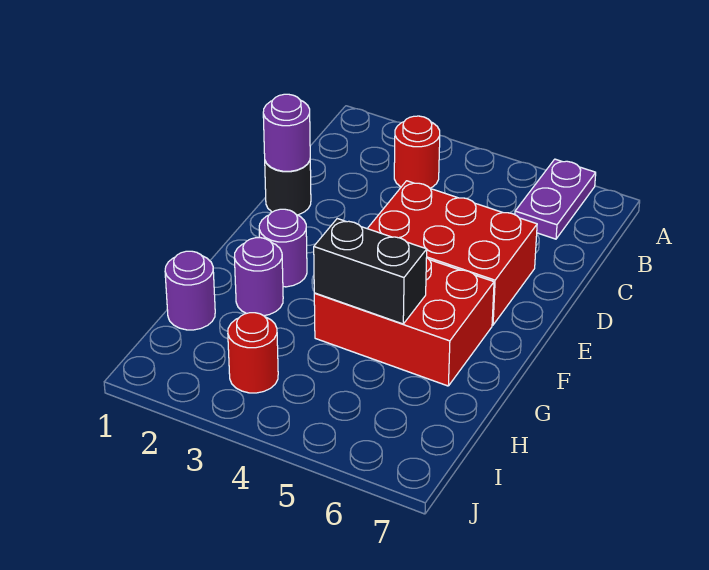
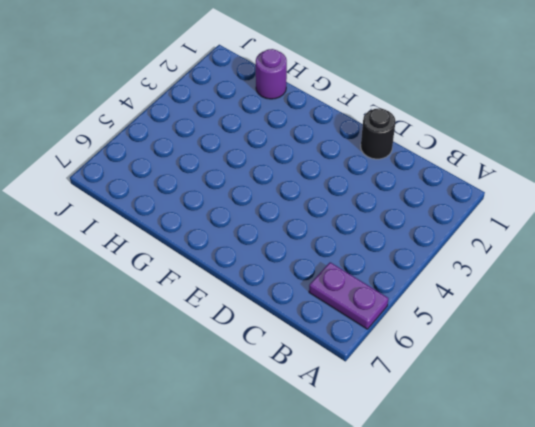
none -> red 1x1 round brick [394,116,440,188]
none -> red 2x3 brick [367,181,537,325]

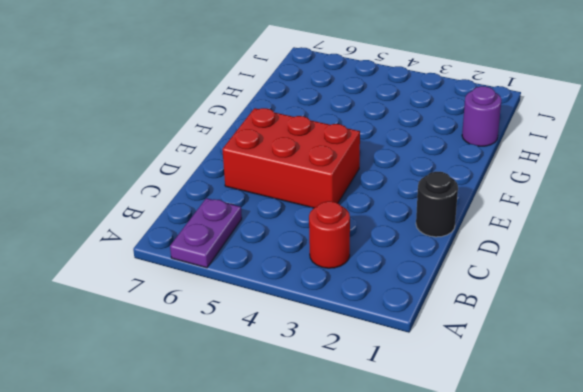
none -> purple 1x1 round brick [259,209,307,287]
none -> red 2x3 brick [314,258,494,386]

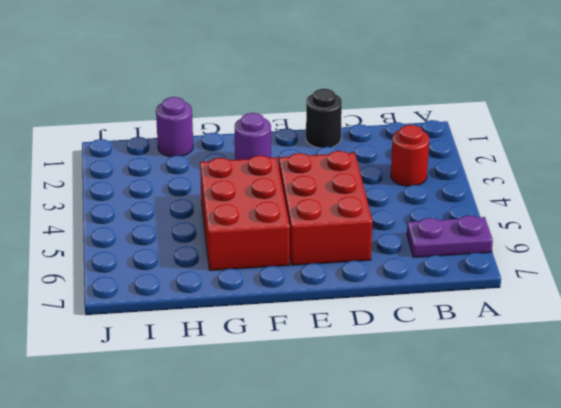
none -> purple 1x1 round brick [234,238,283,316]
none -> red 1x1 round brick [228,313,278,393]

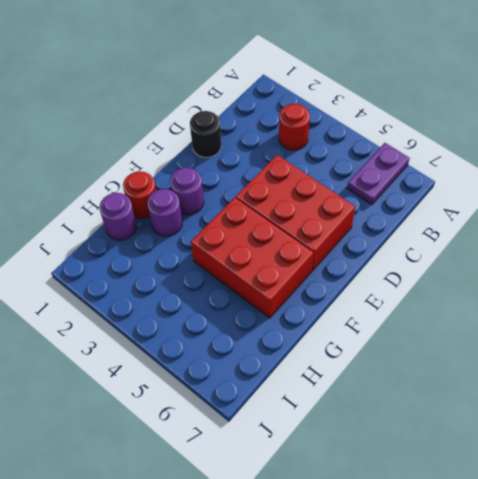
red 1x1 round brick [123,171,156,219] -> red 1x1 round brick moved to [228,313,278,393]
none -> purple 1x1 round brick [263,94,310,171]
none -> black 1x2 brick [314,219,427,324]

